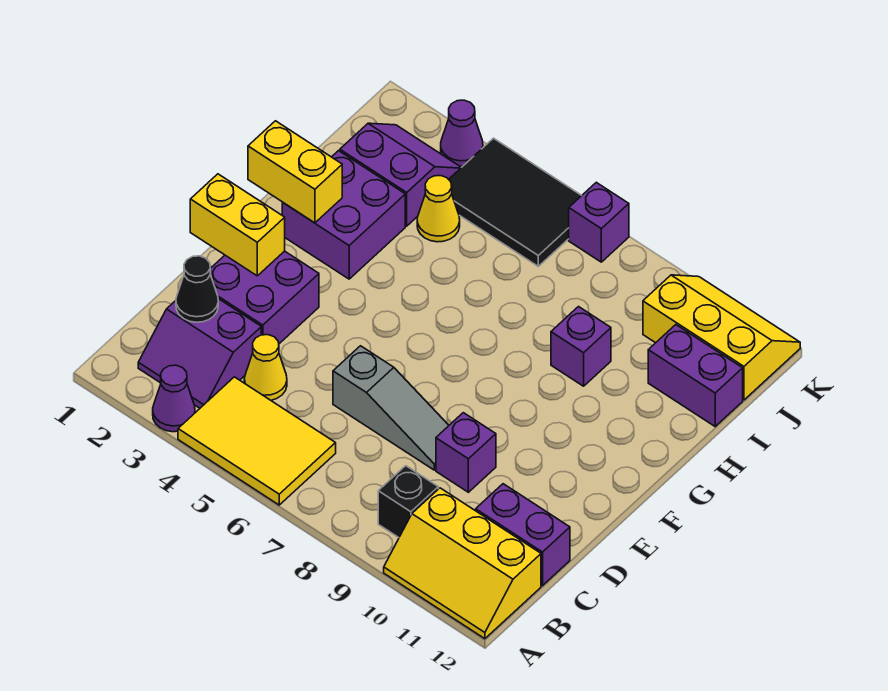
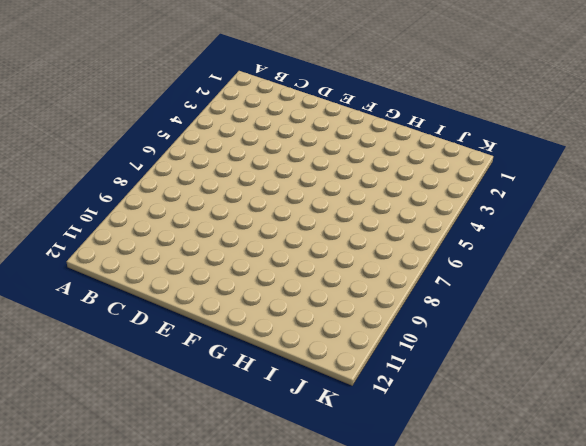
none -> purple 1x1 cone [153,365,195,432]
none -> yellow 2x3 tile [178,377,336,505]
none -> yellow 2x3 slope [384,488,541,639]

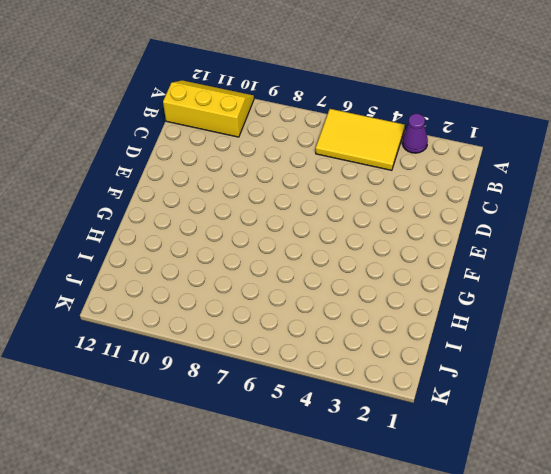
none -> purple 2x2 slope [138,299,261,408]
none -> black 1x1 brick [378,466,438,538]
none -> yellow 1x1 cone [244,335,287,400]

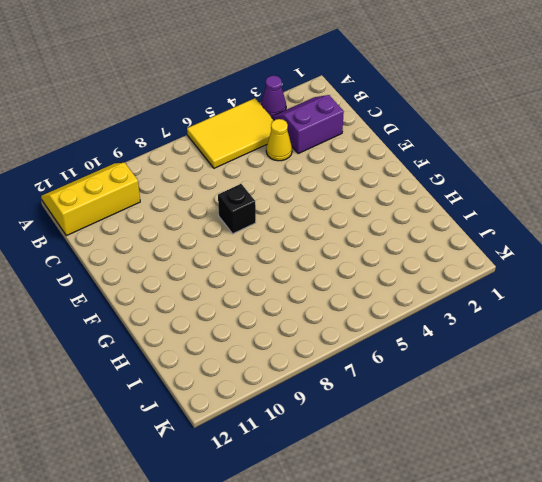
black 1x1 brick [218,184,256,234] -> black 1x1 brick moved to [378,466,438,538]
none -> purple 1x2 brick [476,484,570,586]
none -> purple 2x2 brick [210,251,319,344]
none -> grey 1x3 slope [333,346,449,470]

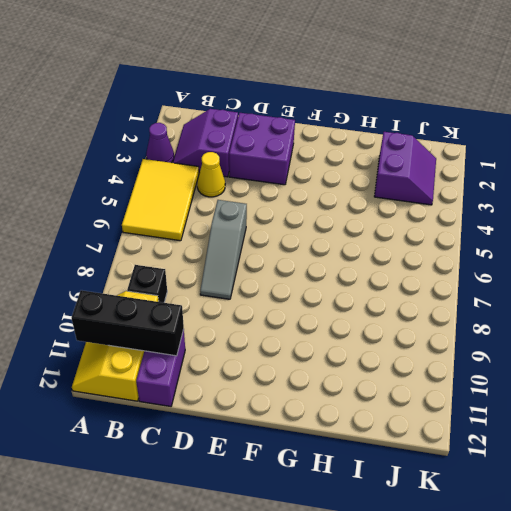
black 1x3 brick [71,290,184,356] -> none
none -> purple 1x1 brick [436,413,496,492]
none -> purple 2x2 brick [282,151,405,279]
none -> purple 1x1 brick [551,307,611,386]

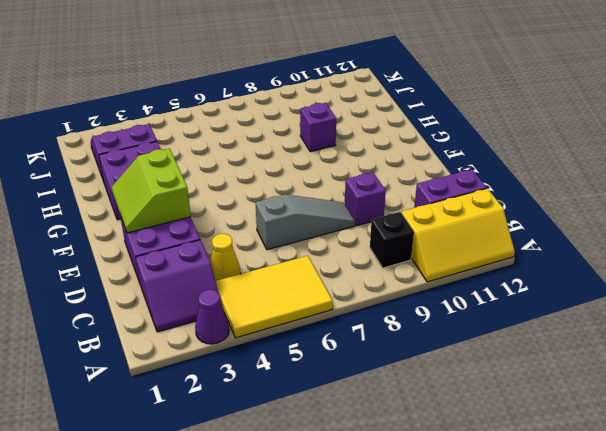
lime 2x2 slope [111,148,191,233] -> yellow 1x2 brick [190,174,285,276]
none -> yellow 1x1 cone [417,176,460,242]
none -> purple 1x2 brick [648,325,743,426]
none -> black 2x3 tile [449,138,582,266]

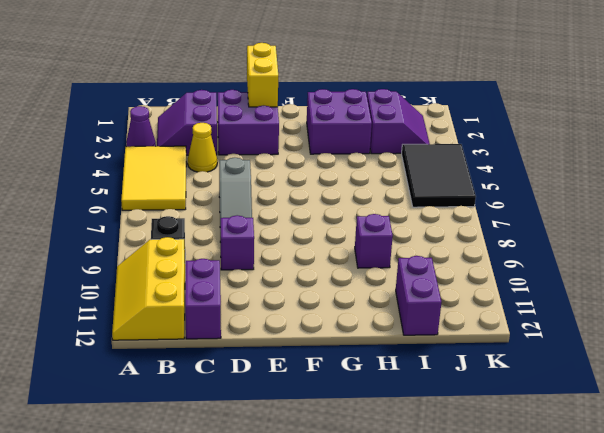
none -> yellow 1x1 cone [417,176,460,242]
none -> yellow 2x3 slope [643,275,800,400]
none -> purple 1x1 cone [441,100,483,167]

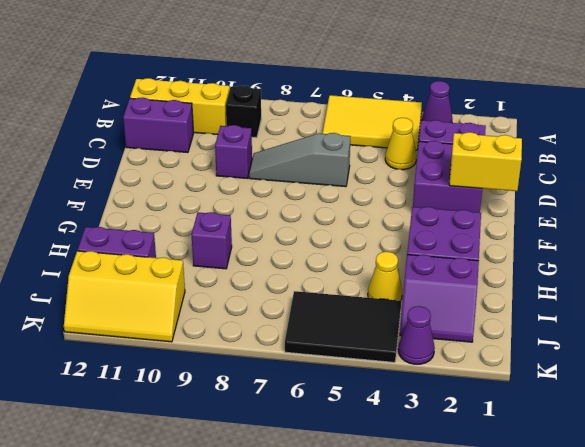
none -> purple 1x1 brick [569,182,629,262]
none -> black 1x1 cone [176,256,218,322]
none -> yellow 1x2 brick [248,121,342,223]

